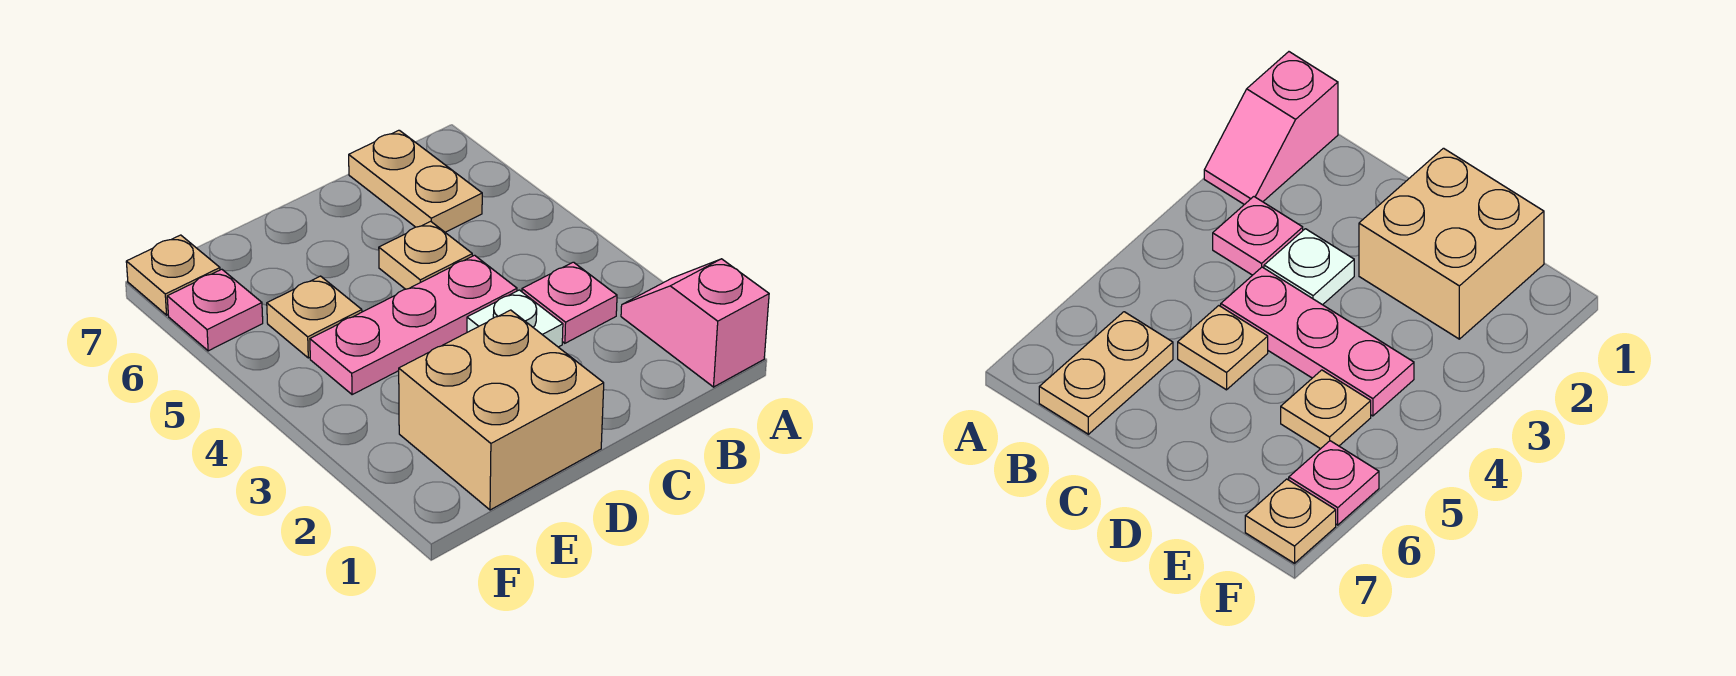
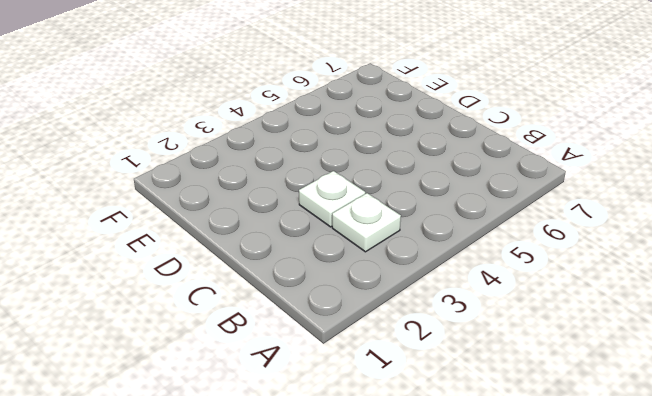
white 1x1 plate [332,193,401,252] -> pink 1x1 plate [522,262,617,343]
none -> pink 1x2 slope [621,259,769,387]
none -> tan 1x2 plate [349,130,482,232]

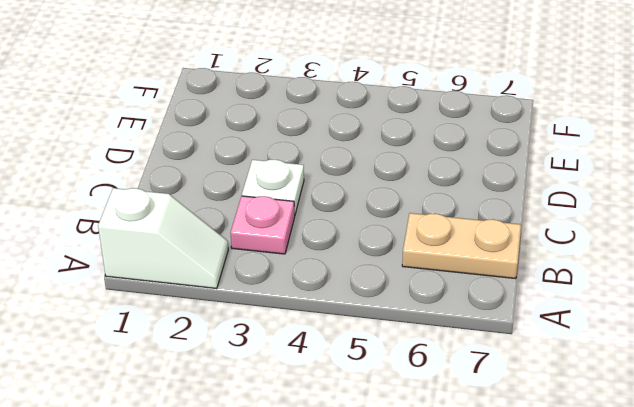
white 1x2 slope [98,188,228,289] -> pink 1x2 slope [621,259,769,387]
none -> pink 1x3 plate [310,255,517,394]
none -> tan 1x1 plate [379,221,472,289]

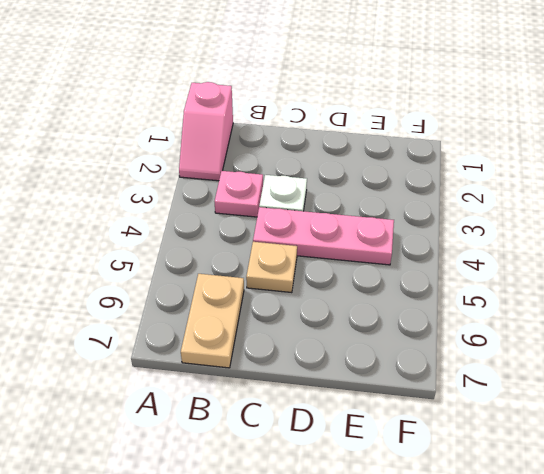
none -> tan 2x2 brick [399,310,604,510]
none -> tan 1x1 plate [267,276,362,358]

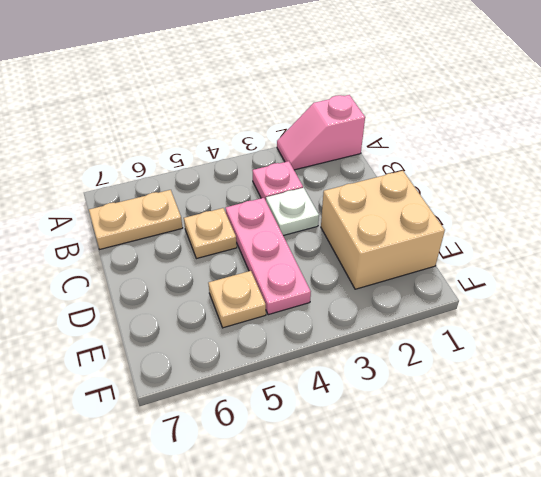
none -> pink 1x1 plate [167,269,263,351]
none -> tan 1x1 plate [126,235,220,315]

